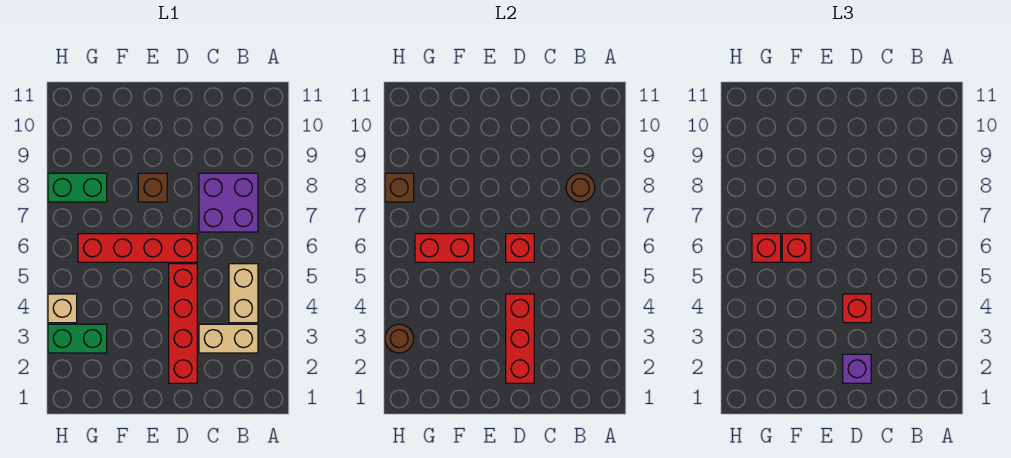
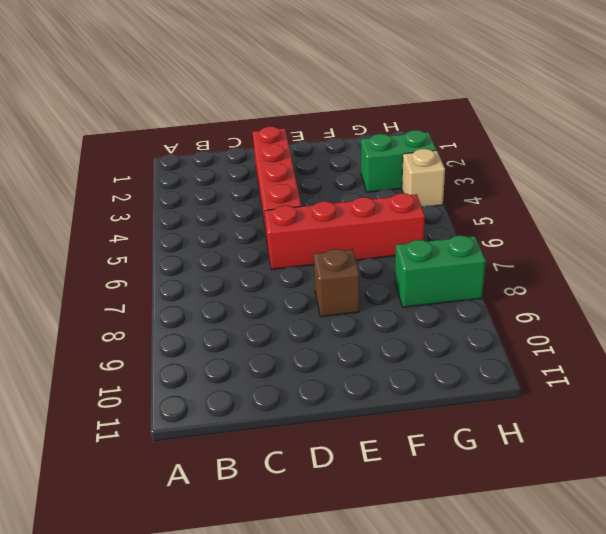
none -> tan 1x2 brick [199,324,258,353]
none -> tan 1x2 brick [229,264,258,323]
none -> purple 2x2 brick [199,173,258,232]

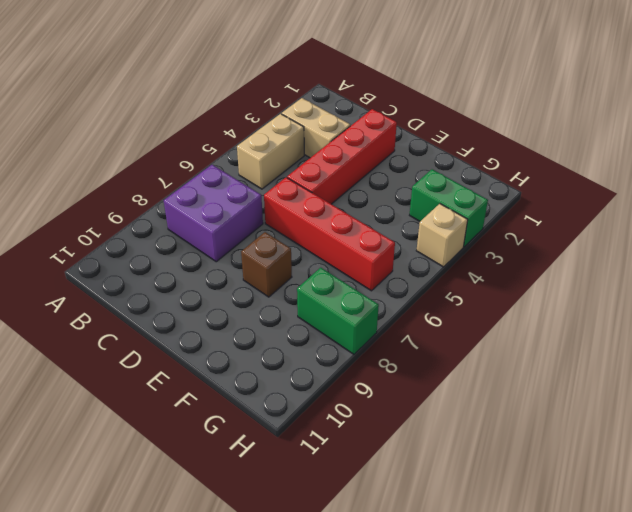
none -> brown 1x1 round brick [566,173,595,202]
none -> red 1x3 brick [506,294,534,383]
none -> red 1x1 brick [506,234,534,262]

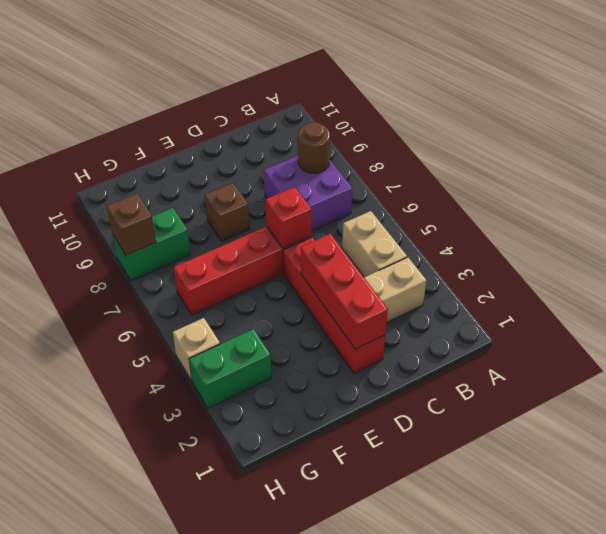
none -> red 1x2 brick [415,234,474,262]
none -> brown 1x1 round brick [385,324,414,353]
none -> purple 1x1 brick [843,354,871,383]

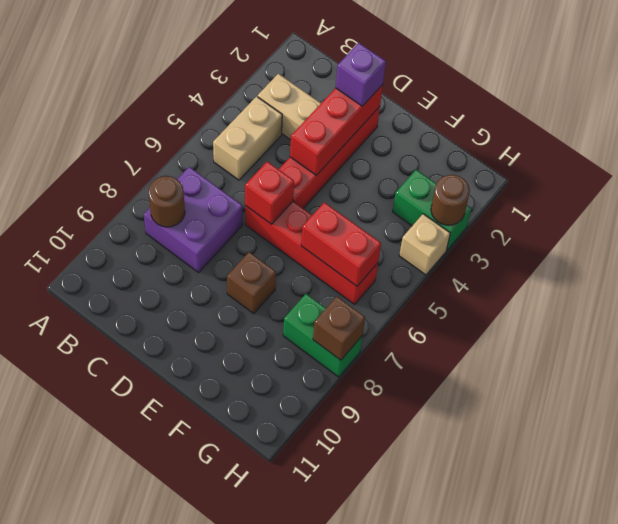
none -> red 1x1 brick [843,294,871,323]
none -> red 1x1 brick [782,234,811,262]
none -> red 1x1 brick [752,234,781,262]

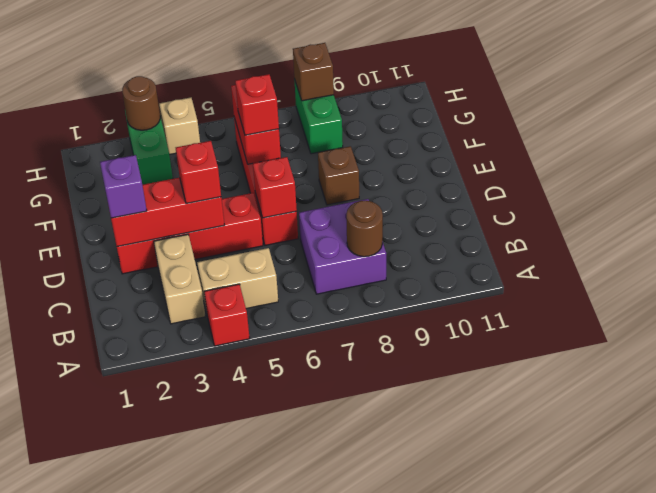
red 1x1 brick [204,284,250,346] -> red 1x1 brick moved to [752,234,781,262]

